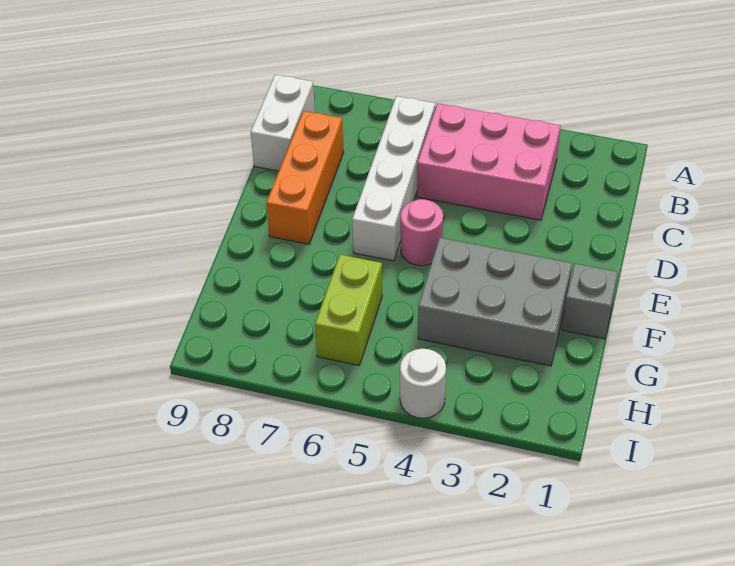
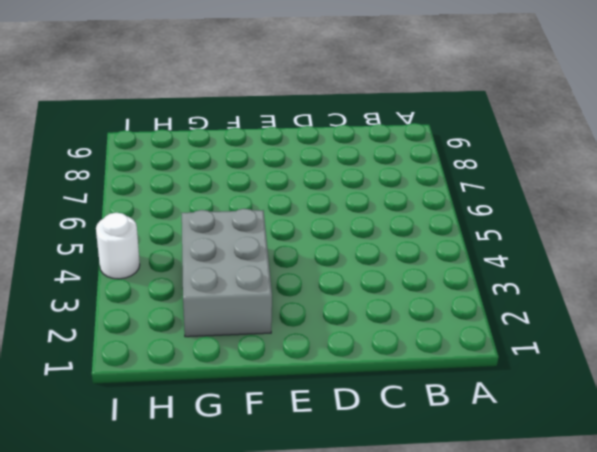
none -> pink 2x3 brick [417,103,561,220]
none -> white 1x4 brick [352,96,435,261]

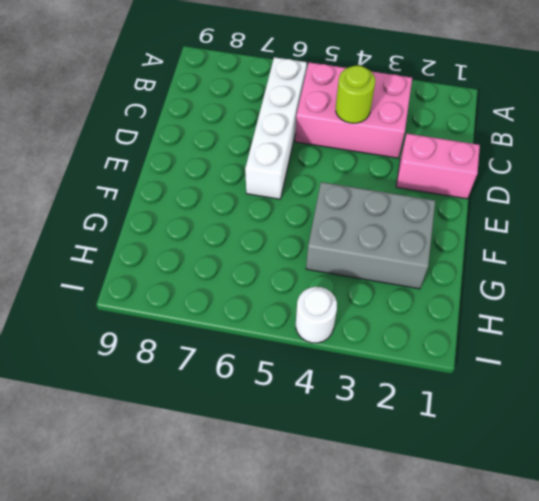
lime 1x1 round brick [336,66,375,123] -> none
pink 1x2 brick [396,134,480,199] -> none
none -> white 1x2 brick [251,75,315,171]
none -> orange 1x3 brick [266,111,344,244]

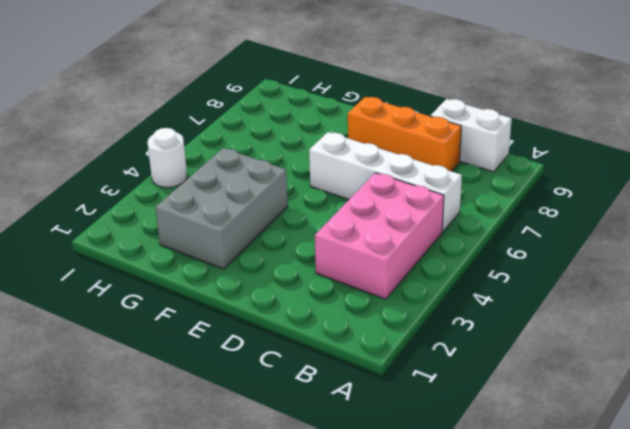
none -> pink 1x1 round brick [401,199,443,266]
none -> grey 1x1 brick [562,264,618,339]

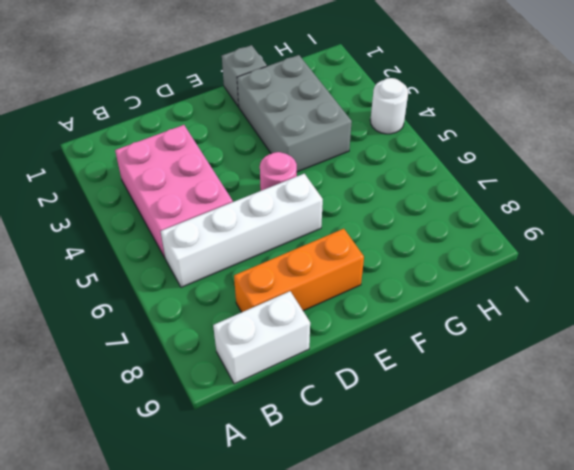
none -> lime 1x2 brick [315,255,382,365]

